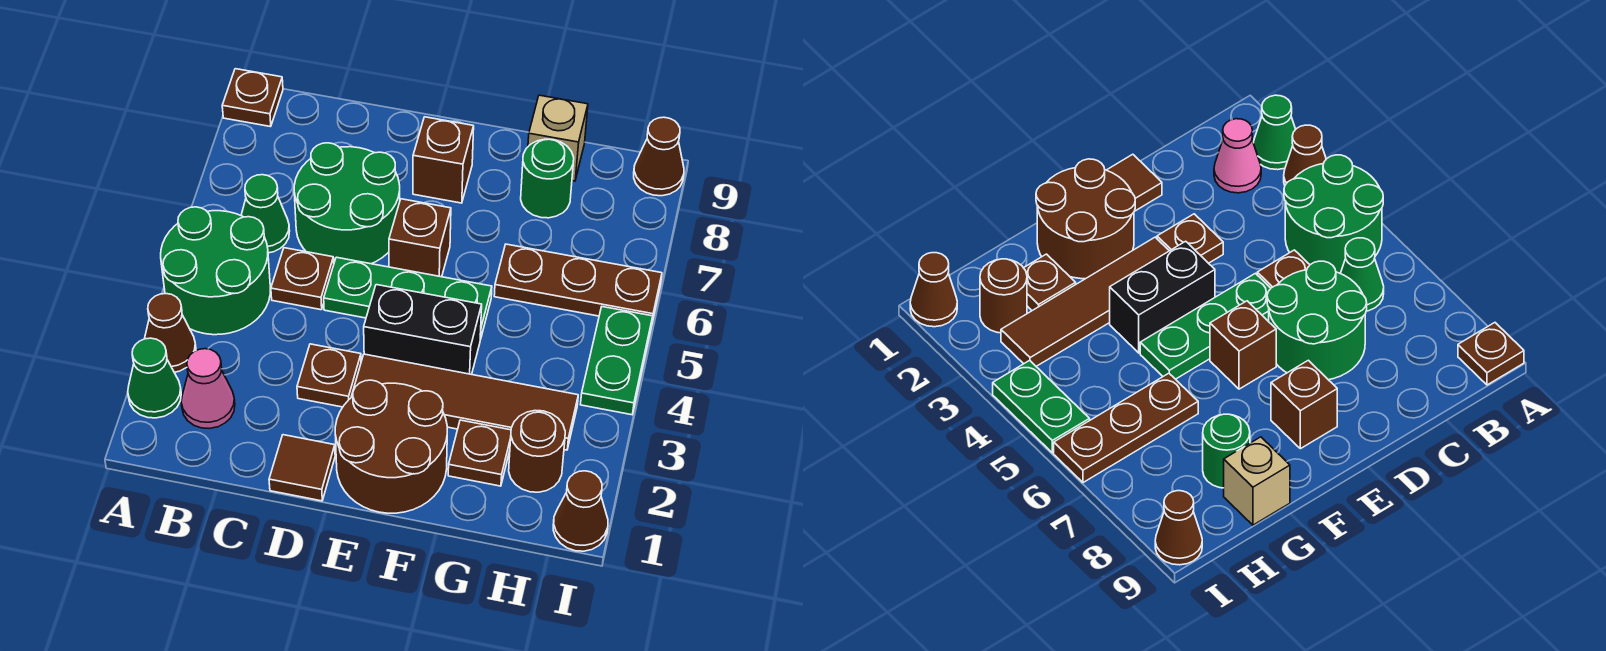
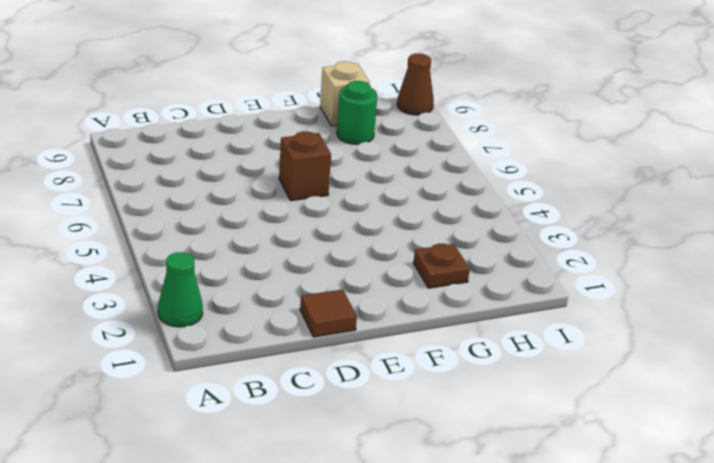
none -> brown 1x1 cone [145,294,196,372]
none -> green 2x2 round brick [161,207,270,335]
none -> brown 1x1 plate [222,69,283,127]

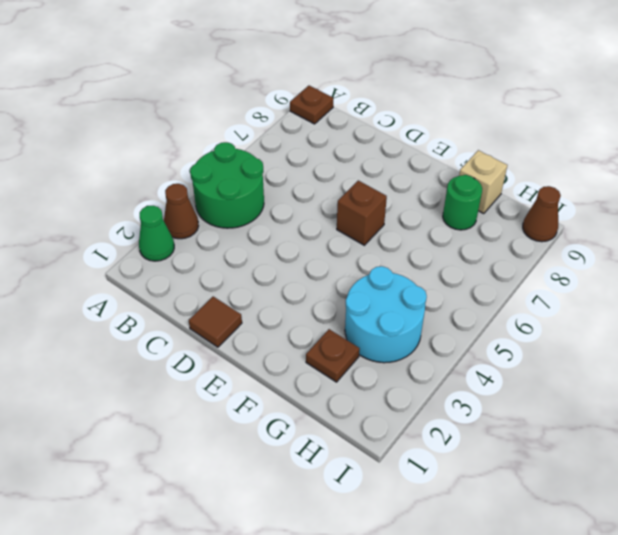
cyan 2x2 round brick [345,266,427,363] -> brown 1x4 tile [351,354,578,450]
none -> pink 1x1 cone [181,349,235,429]
none -> green 1x1 cone [241,175,290,253]
none -> brown 1x1 plate [271,248,334,310]

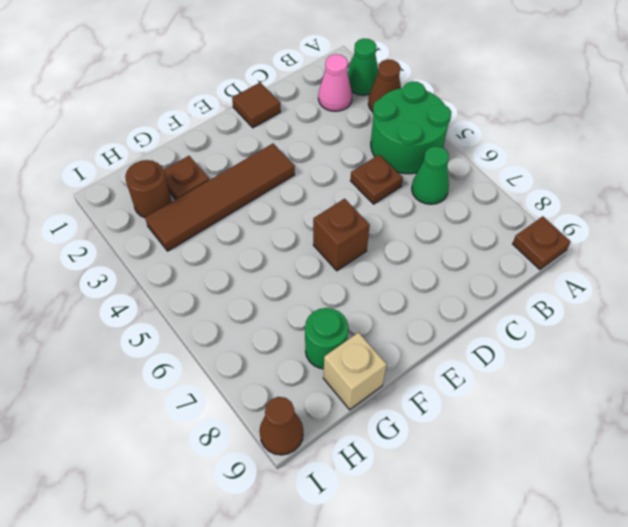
none -> green 2x2 round brick [294,143,400,264]
none -> brown 1x1 plate [297,344,361,407]
none -> green 1x3 plate [324,257,492,339]

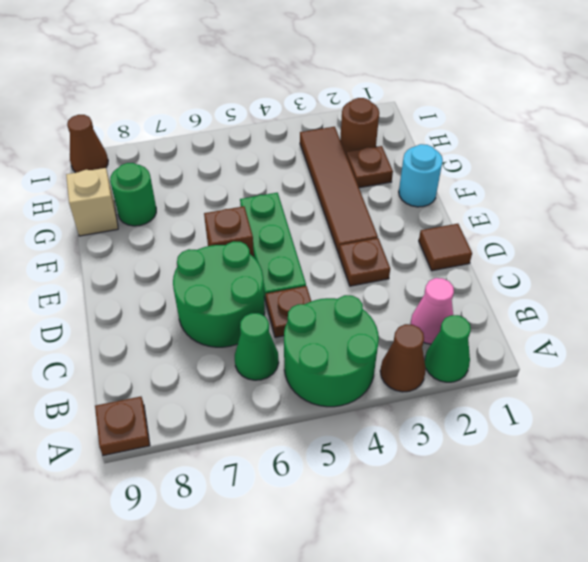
cyan 1x1 round brick [399,144,443,207] -> brown 2x2 round brick [335,380,447,513]
none -> black 1x2 brick [364,285,482,374]
none -> brown 1x1 brick [413,117,474,203]
none -> brown 1x3 plate [494,244,662,322]

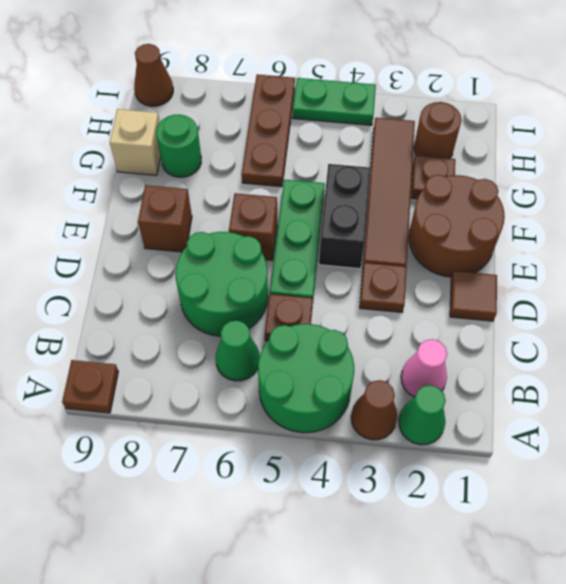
none -> brown 1x1 cone [553,471,608,551]

